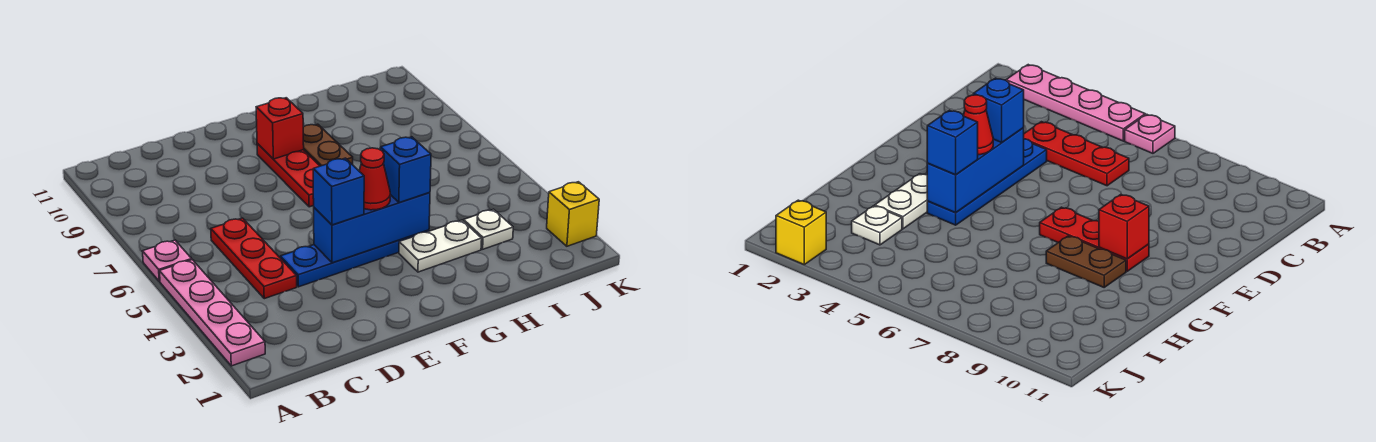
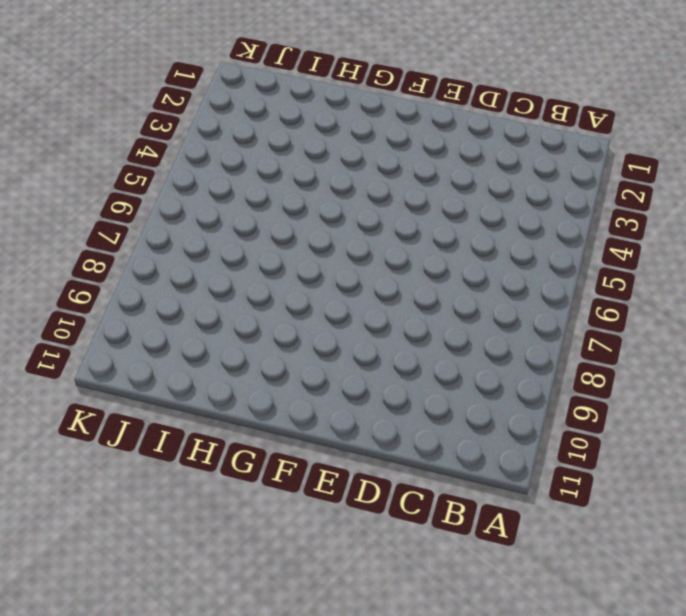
none -> pink 1x4 plate [159,260,265,366]
none -> pink 1x1 plate [142,240,192,281]
none -> red 1x3 plate [211,218,297,299]

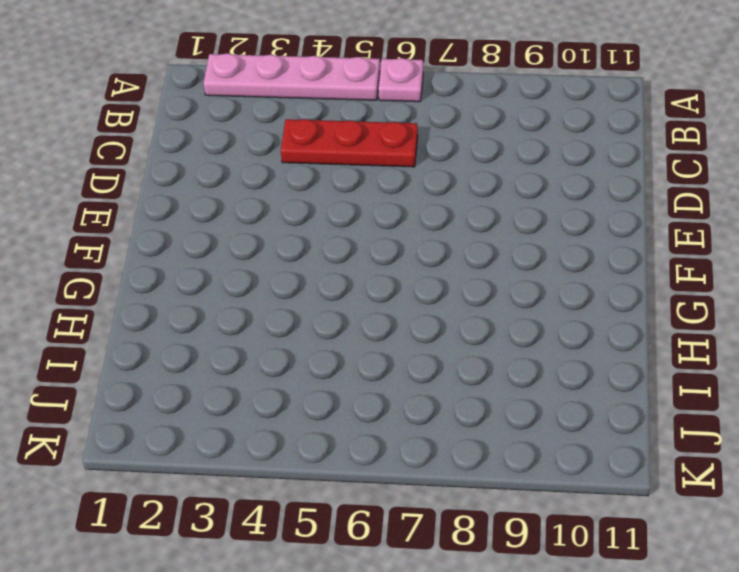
none -> blue 1x4 plate [280,230,429,287]
none -> red 1x3 plate [257,144,319,207]
none -> white 1x2 plate [399,220,482,272]

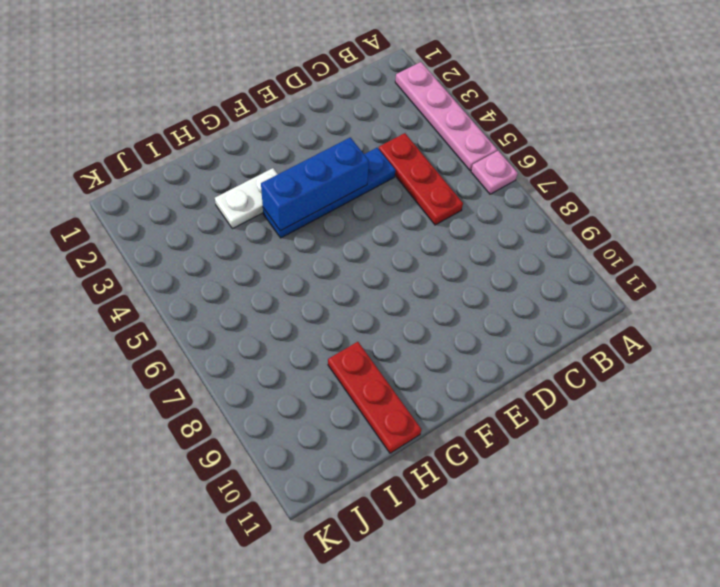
red 1x3 plate [328,342,421,453] -> red 1x3 plate moved to [257,144,319,207]
none -> brown 1x2 plate [303,124,353,166]
none -> white 1x1 plate [464,209,513,249]
none -> yellow 1x1 brick [547,182,599,246]

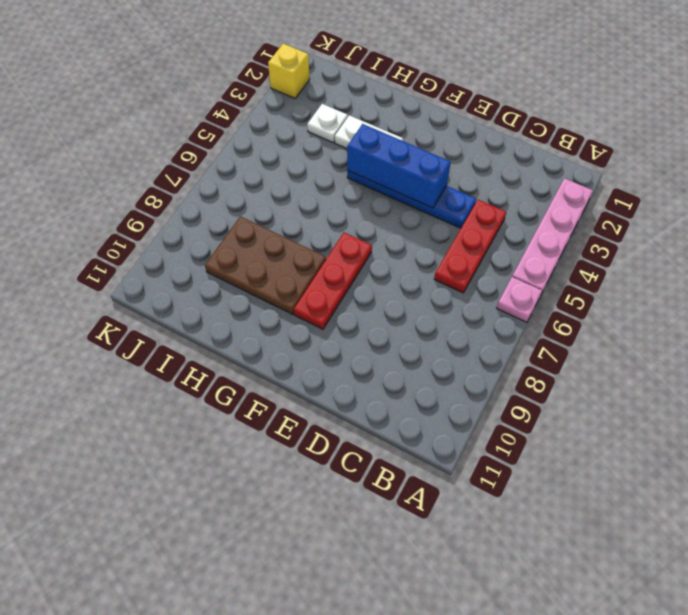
brown 2x3 plate [205,216,326,314] -> brown 1x2 plate [303,124,353,166]
none -> red 1x1 brick [256,98,304,159]
none -> blue 1x1 brick [313,158,364,225]
none -> red 1x1 cone [359,148,390,210]

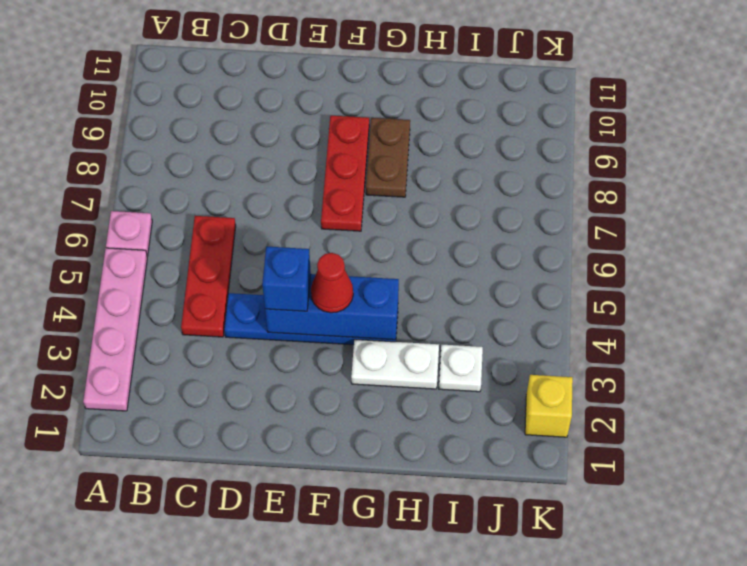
none -> red 1x1 brick [256,98,304,159]
none -> blue 1x1 brick [380,137,431,203]

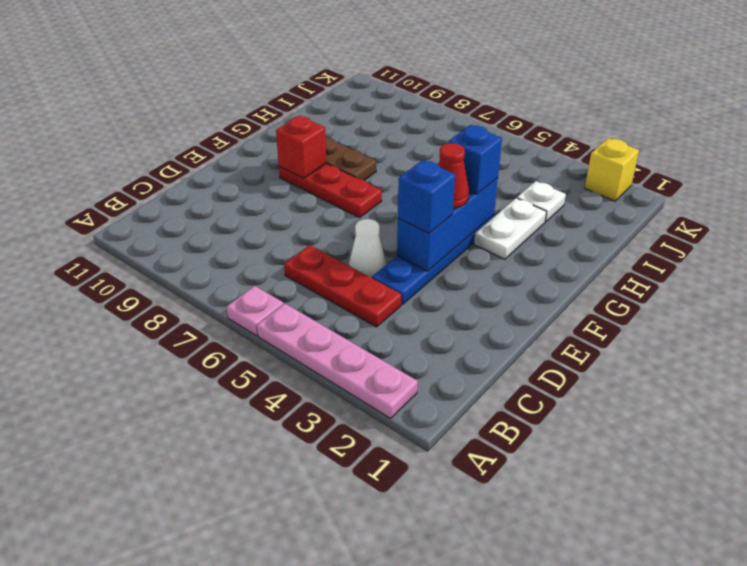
white 1x1 cone [349,219,387,278] -> none

